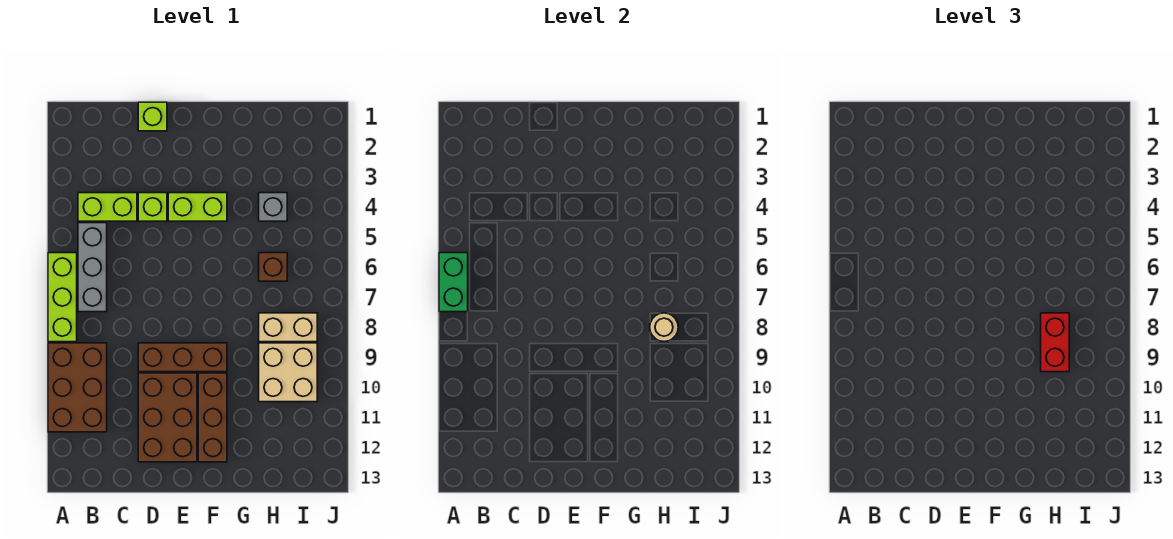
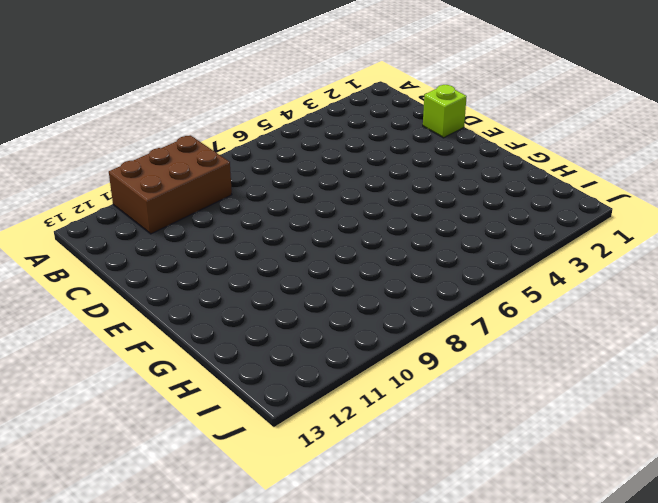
none -> lime 1x3 brick [48,253,77,342]
none -> lime 1x2 brick [78,193,137,221]
none -> grey 1x3 brick [78,223,107,312]

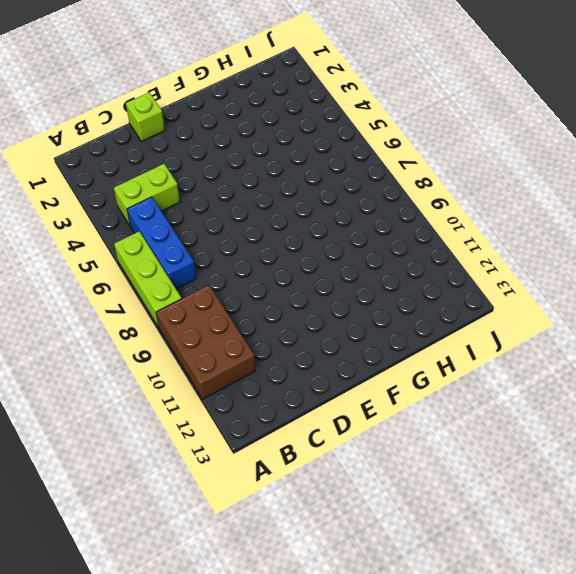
blue 1x3 brick [127,197,196,289] -> grey 1x3 brick [78,223,107,312]
none -> lime 1x1 brick [138,193,167,221]
none -> brown 1x3 brick [138,343,227,372]
none -> brown 2x3 brick [138,373,197,462]

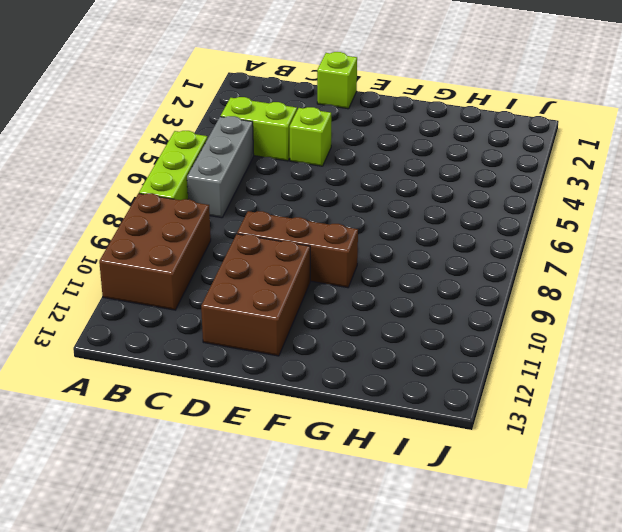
none -> lime 1x2 brick [168,193,227,221]
none -> brown 1x3 brick [198,373,227,462]
none -> grey 1x1 brick [259,193,287,221]

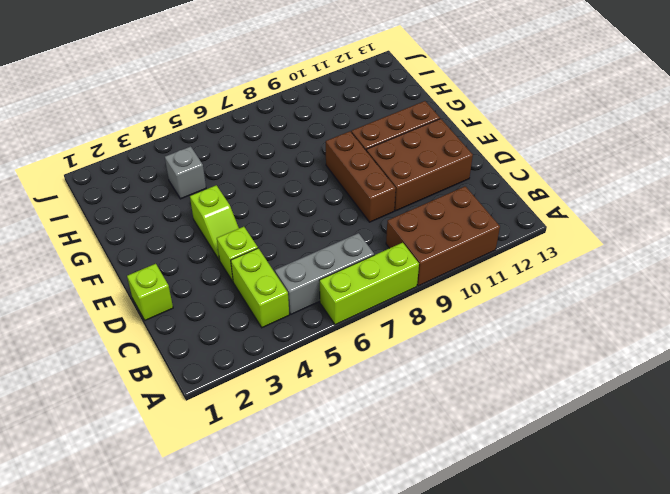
lime 1x2 slope [190,185,239,260] -> lime 1x2 brick [168,193,227,221]
none -> brown 1x1 brick [259,253,287,281]
none -> tan 1x2 brick [259,313,317,342]
none -> tan 2x2 brick [259,343,317,402]

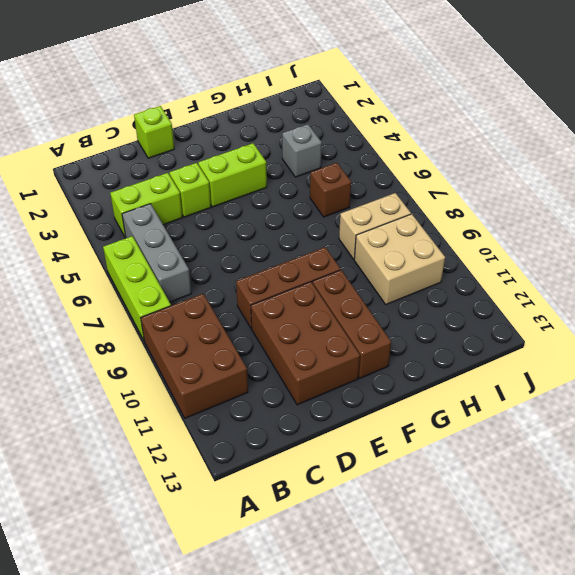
none -> green 1x2 brick [439,253,468,312]
none -> tan 1x1 round brick [650,313,678,342]
none -> red 1x2 brick [1041,313,1069,372]

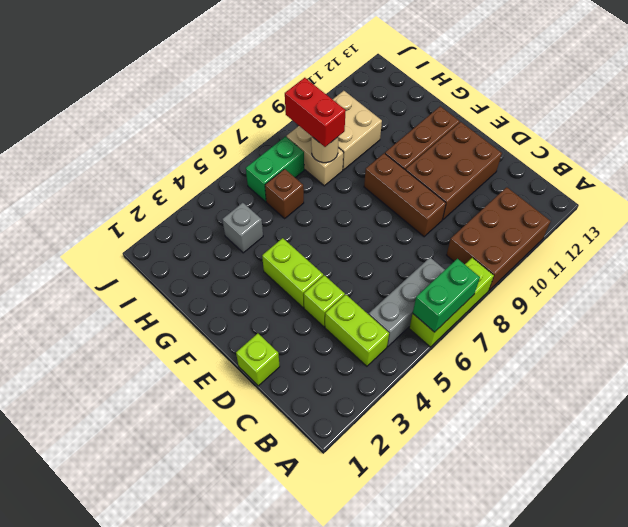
red 1x2 brick [285,78,346,147] -> red 1x2 brick turned to [1041,313,1069,372]
green 1x2 brick [246,137,304,202] -> none

